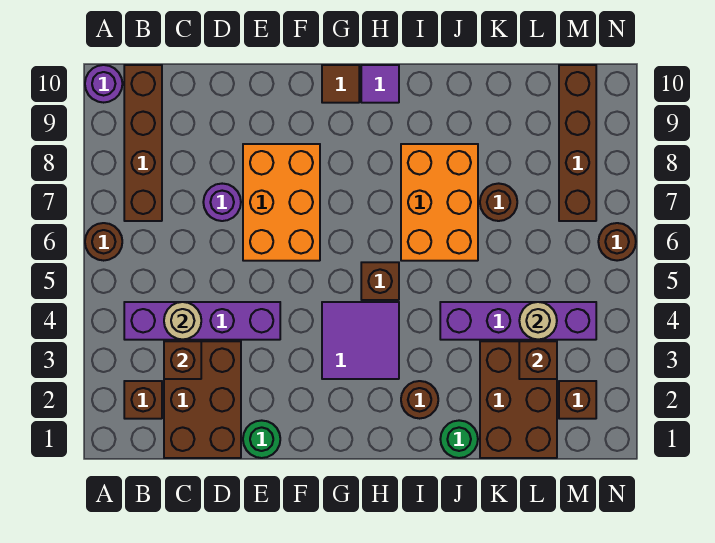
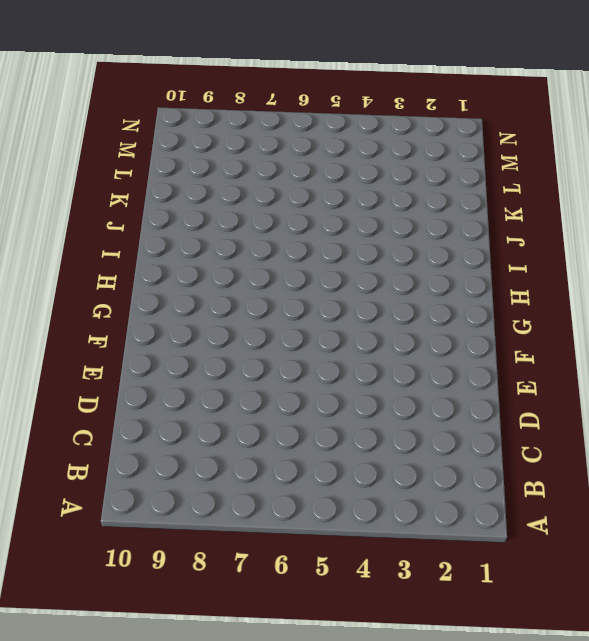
none -> brown 1x1 round brick [85,223,122,261]
none -> purple 1x1 round brick [85,65,122,103]
none -> brown 1x1 brick [124,381,162,419]

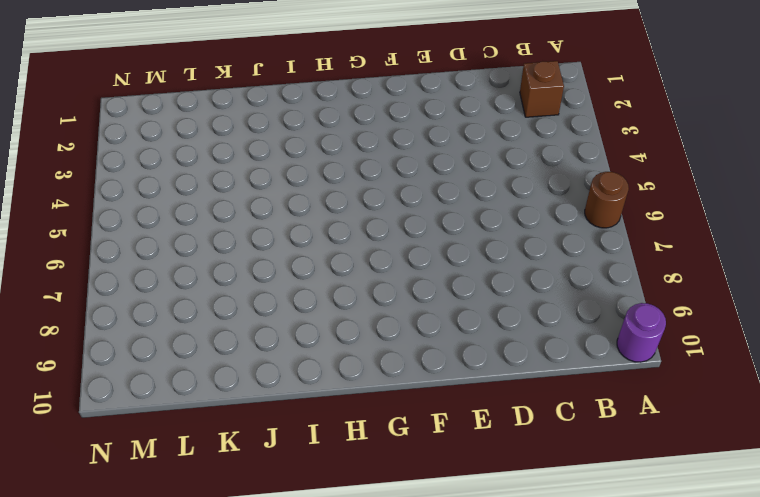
none -> purple 1x4 brick [124,302,280,340]
none -> brown 1x4 brick [124,65,162,221]
none -> brown 2x3 brick [164,341,241,458]

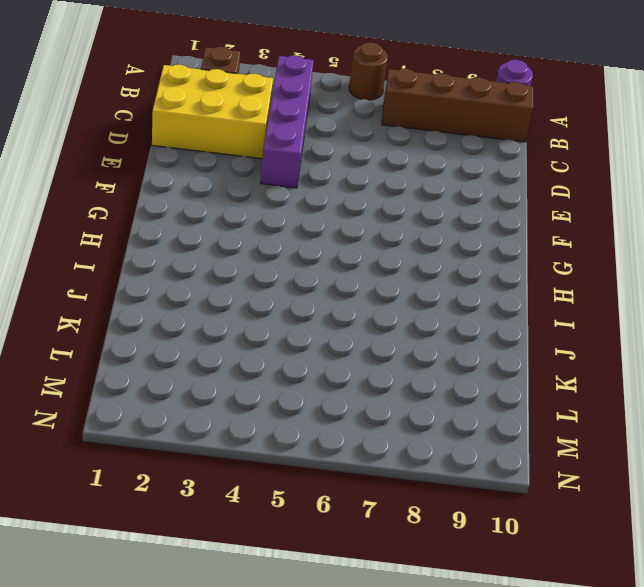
yellow 2x3 brick [152,65,273,159] -> brown 2x3 brick [164,341,241,458]
none -> purple 1x1 round brick [203,184,241,221]
none -> green 1x1 round brick [243,420,280,458]
none -> orange 2x3 brick [243,144,320,261]

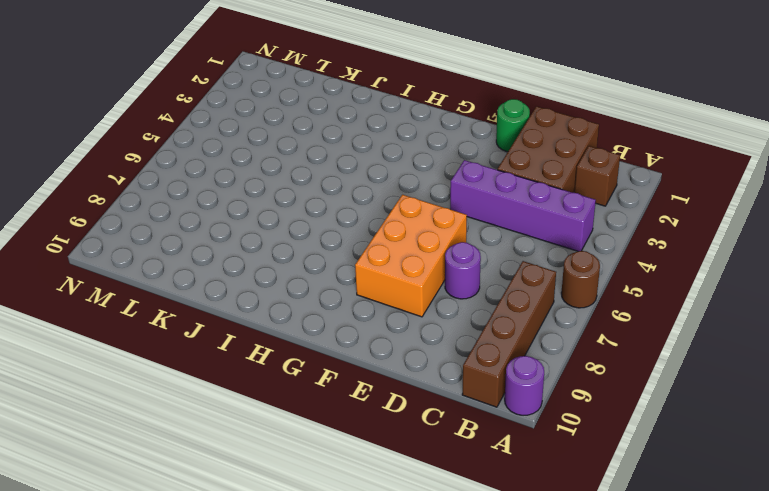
none -> purple 2x2 tile [322,302,399,379]
none -> brown 1x1 tile [322,65,359,103]
none -> brown 1x1 brick [361,262,399,300]

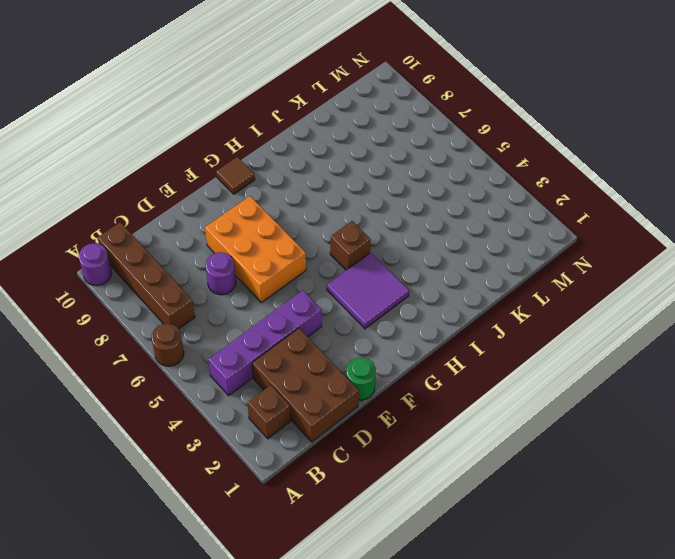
none -> purple 1x1 tile [361,65,399,103]
none -> brown 1x1 round brick [401,381,438,419]
none -> orange 2x3 brick [401,144,478,261]

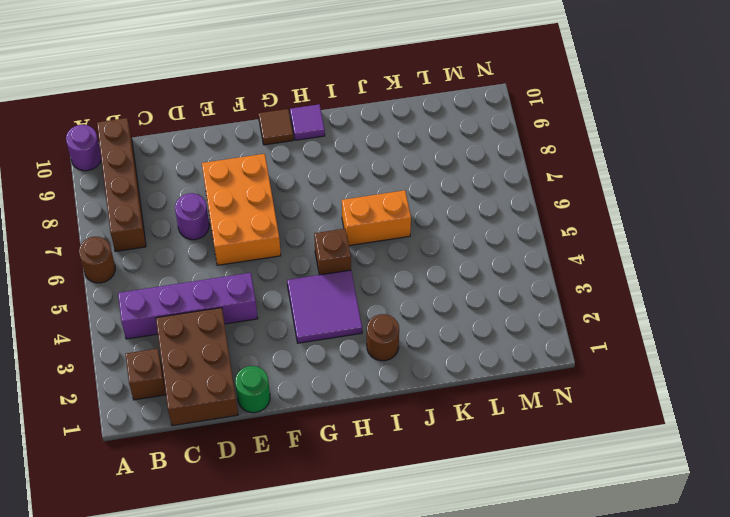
orange 1x2 brick [342,190,411,246] -> orange 2x3 brick [401,144,478,261]
none -> green 1x1 round brick [440,420,478,458]
none -> purple 1x4 brick [440,302,596,340]
none -> brown 2x3 brick [480,341,557,458]

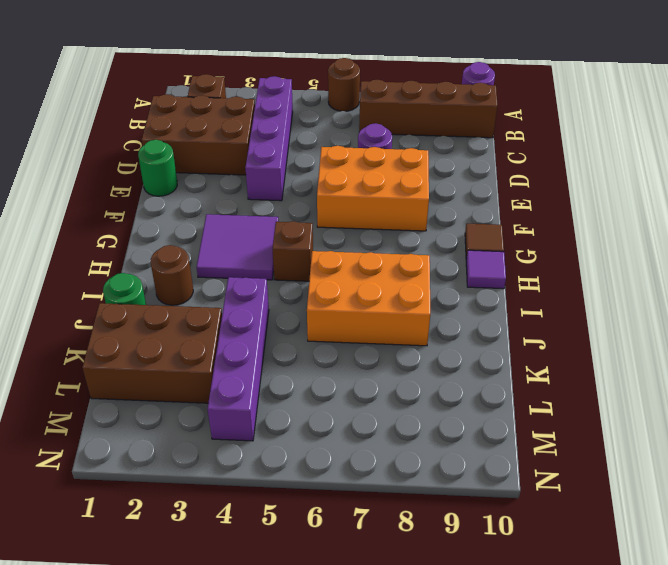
none -> brown 1x1 round brick [480,183,517,221]
none -> brown 1x1 brick [559,381,596,419]
none -> brown 1x4 brick [559,65,596,221]

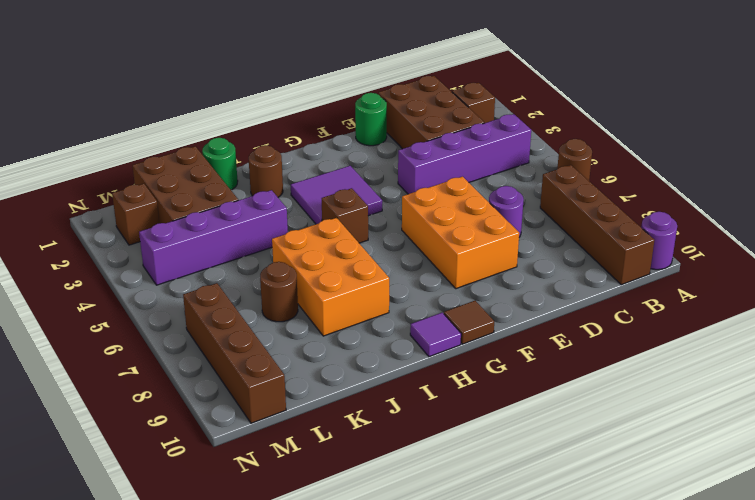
none -> brown 1x1 round brick [598,223,636,261]
none -> brown 1x1 brick [164,341,201,379]
none -> tan 1x1 round brick [164,302,201,340]

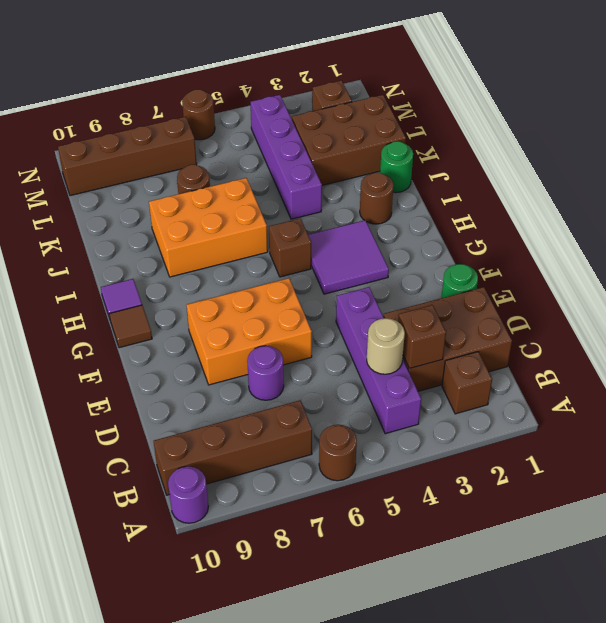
none -> brown 1x1 brick [519,341,557,379]
none -> tan 1x1 round brick [519,302,557,340]

